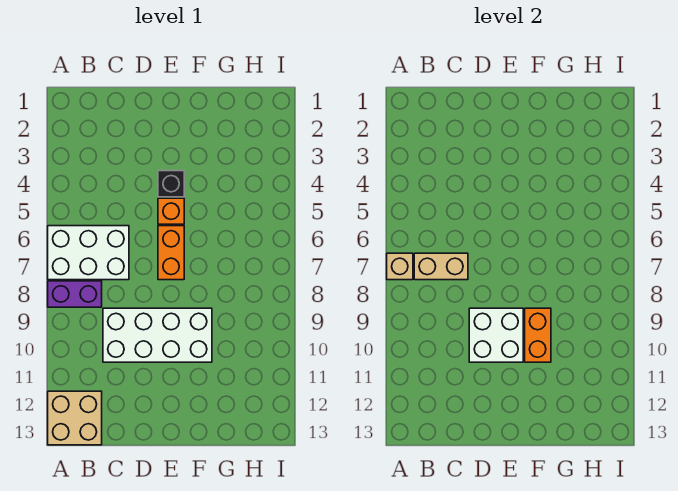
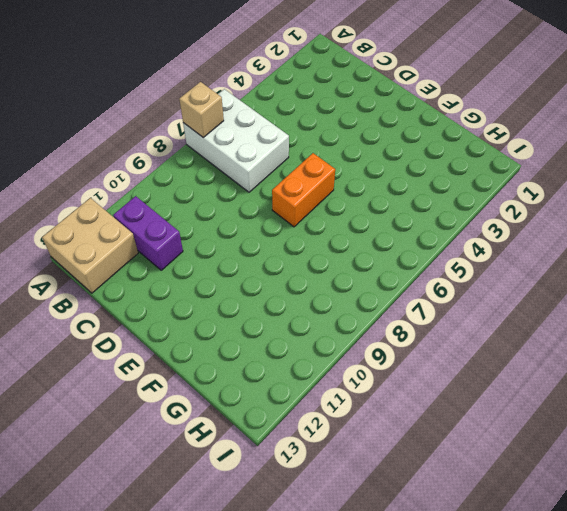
purple 1x2 brick [113,196,183,270] -> purple 1x2 brick moved to [48,281,102,307]
none -> white 2x4 brick [103,308,212,362]
none -> black 1x1 brick [158,171,184,197]

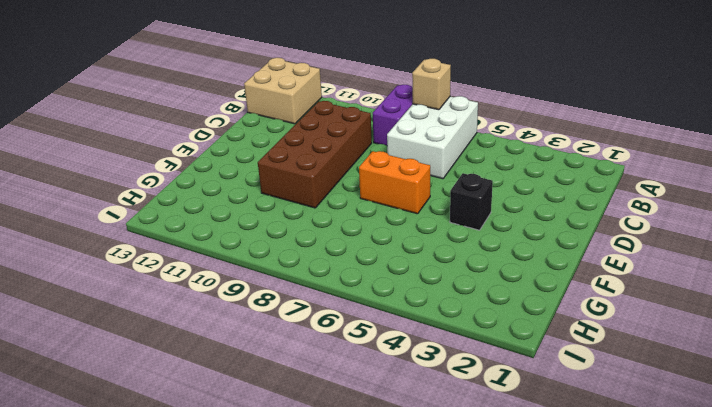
brown 2x4 brick [258,101,372,208] -> white 2x4 brick [103,308,212,362]
none -> orange 1x1 brick [158,198,184,224]
none -> tan 1x2 brick [414,253,468,280]

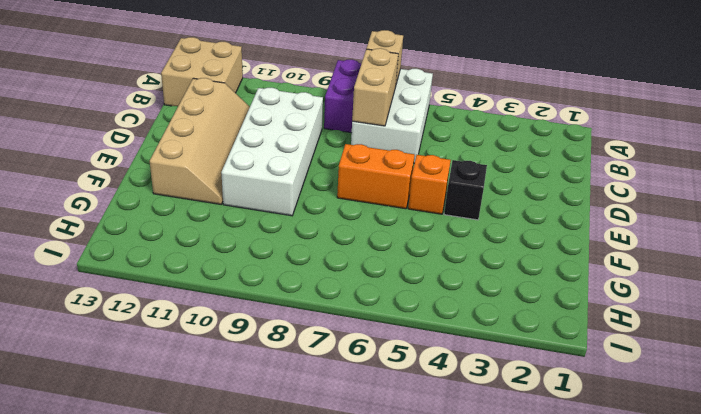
tan 2x4 slope [150,78,250,204] -> none
none -> white 2x2 brick [469,308,523,362]
none -> orange 1x2 brick [525,308,551,362]

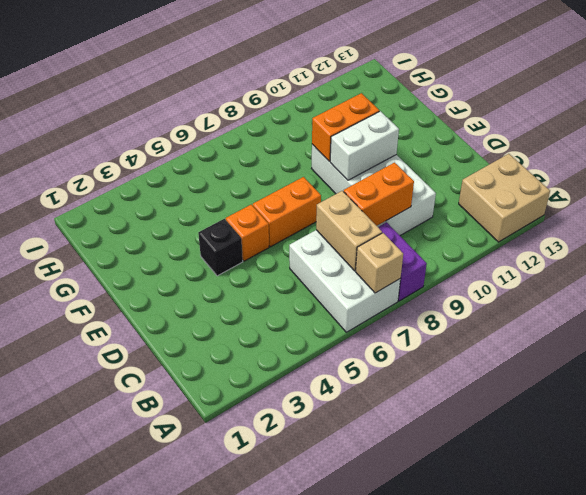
orange 1x2 brick [344,163,414,226] -> none
white 1x2 brick [330,111,399,180] -> white 2x2 brick [469,308,523,362]

